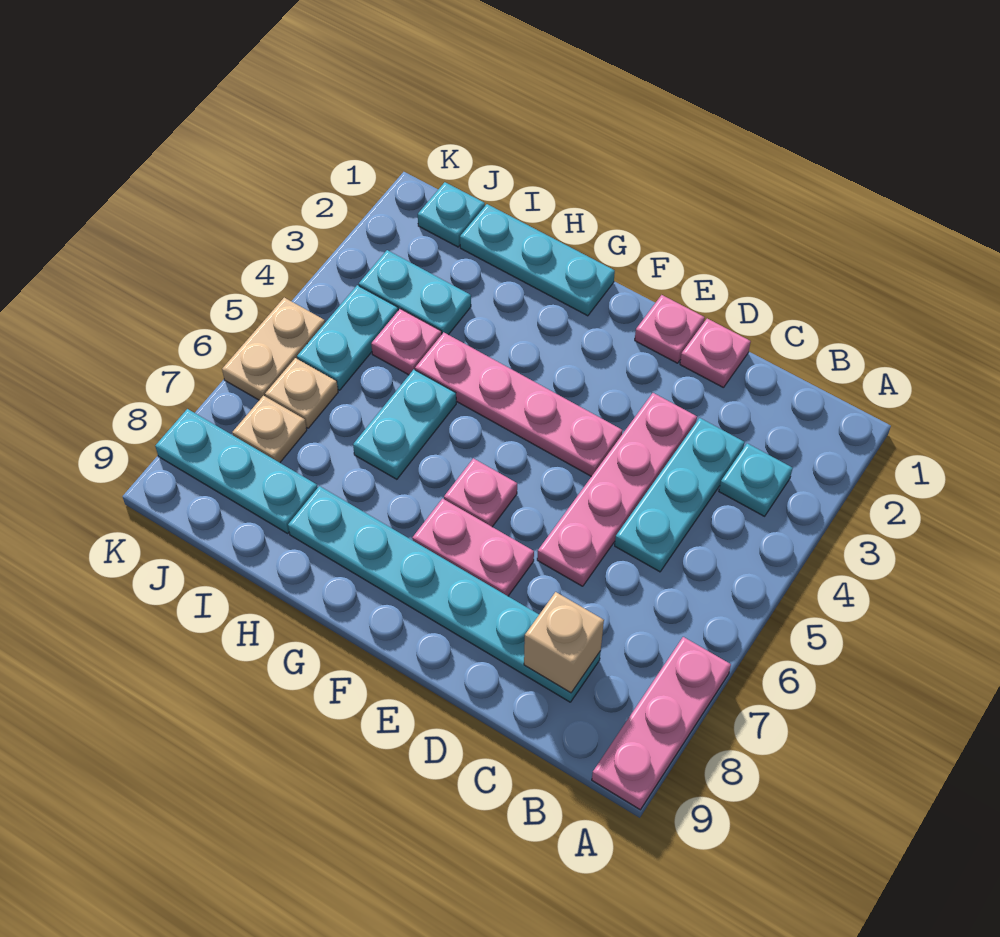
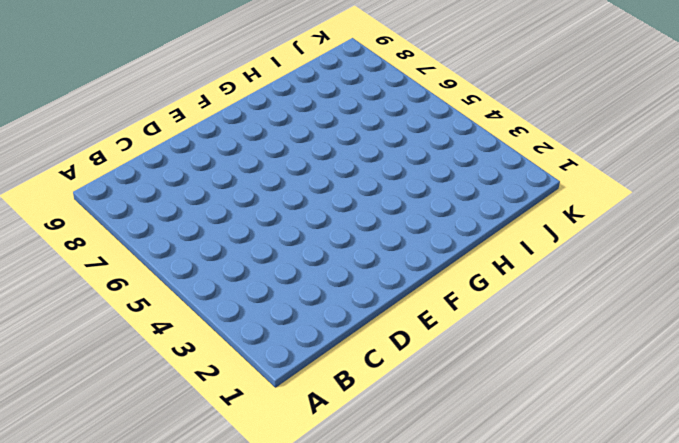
none -> pink 1x3 plate [592,637,731,810]
none -> cyan 1x1 plate [719,443,793,516]
none -> cyan 1x3 plate [615,418,744,572]

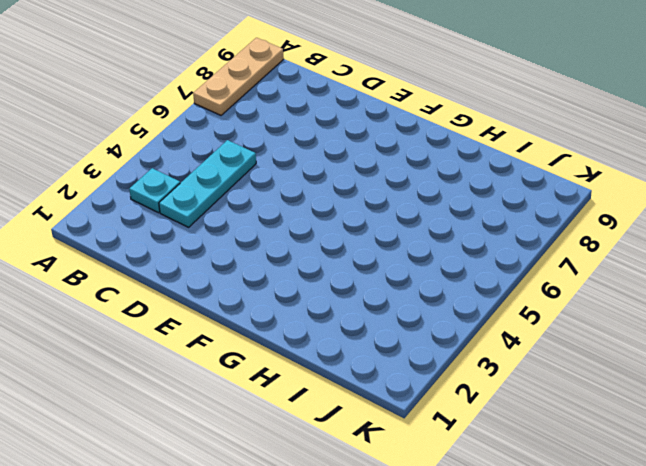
tan 1x3 plate [193,38,284,115] -> pink 1x3 plate [592,637,731,810]
none -> cyan 1x6 plate [288,486,601,702]
none -> pink 1x1 plate [680,319,751,388]
none -> pink 1x4 plate [537,393,697,586]

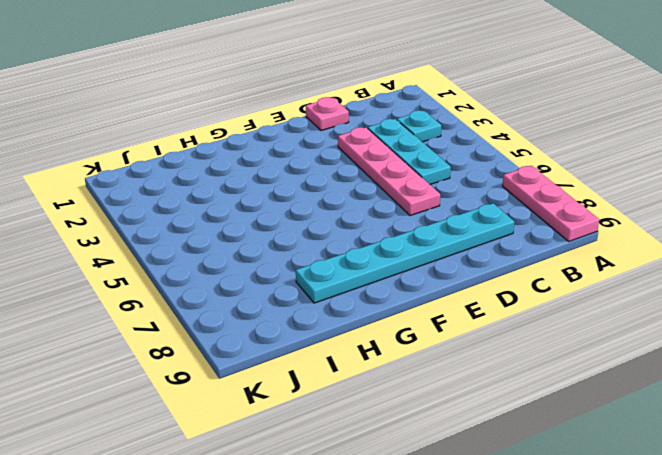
none -> pink 1x1 plate [635,295,705,363]
none -> pink 1x4 plate [415,332,622,476]
none -> pink 1x2 plate [412,499,534,596]

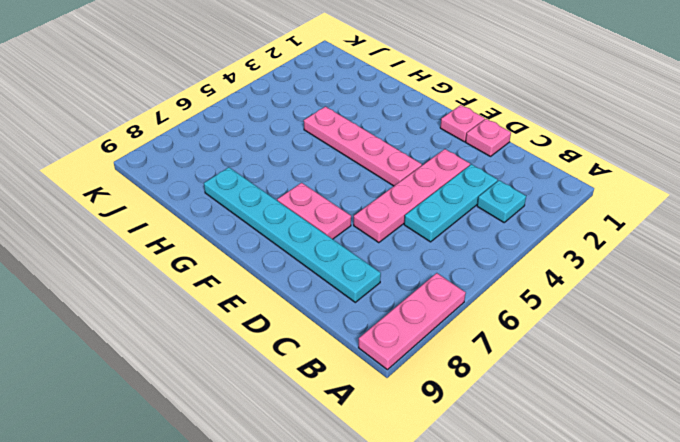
none -> pink 1x1 plate [444,458,517,527]
none -> cyan 1x3 plate [460,204,615,316]
none -> cyan 1x2 plate [353,369,456,479]

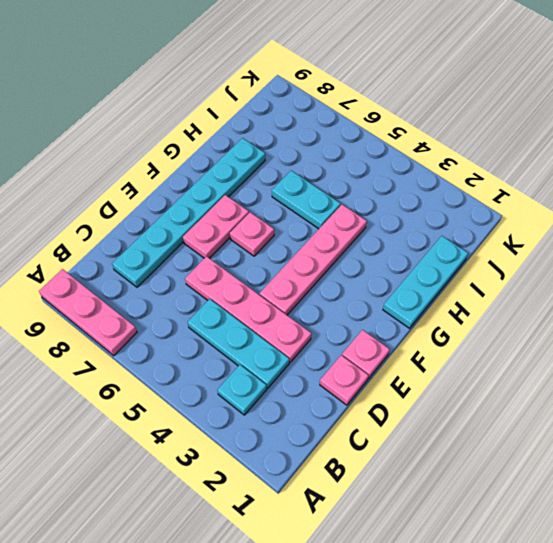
none -> cyan 1x2 plate [359,250,471,335]
none -> pink 1x1 plate [371,309,442,375]
none -> cyan 1x3 plate [155,409,318,533]

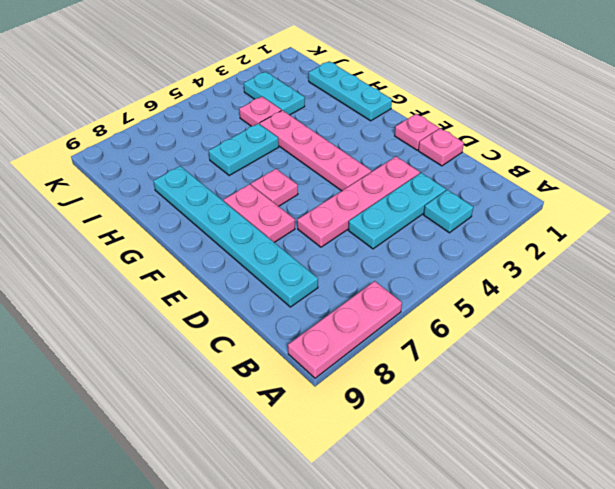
none -> cyan 1x3 plate [155,409,318,533]
none -> cyan 1x1 plate [418,182,485,247]
none -> cyan 1x2 plate [297,285,398,390]

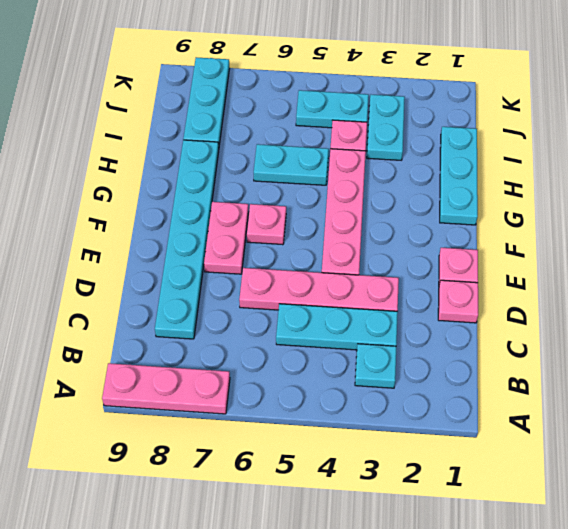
none -> cyan 1x1 plate [418,182,485,247]
none -> tan 1x1 plate [265,358,338,428]
none -> tan 1x1 plate [232,396,307,463]

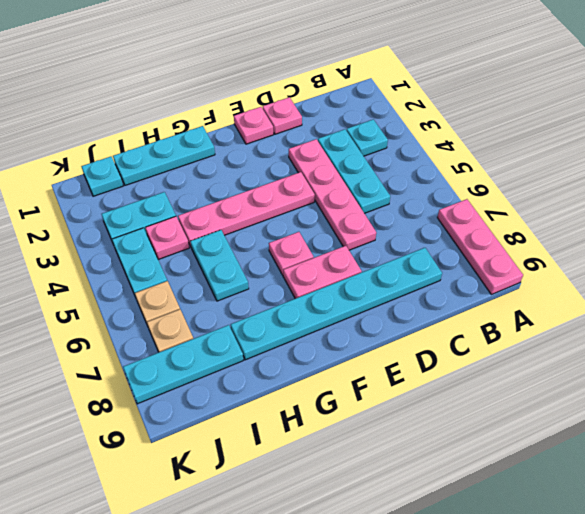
none -> tan 1x2 plate [222,298,325,400]
none -> tan 1x1 brick [524,592,604,693]

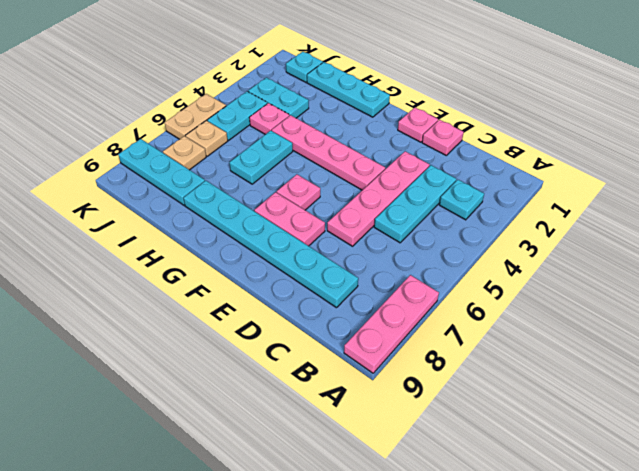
none -> tan 1x1 brick [524,592,604,693]

